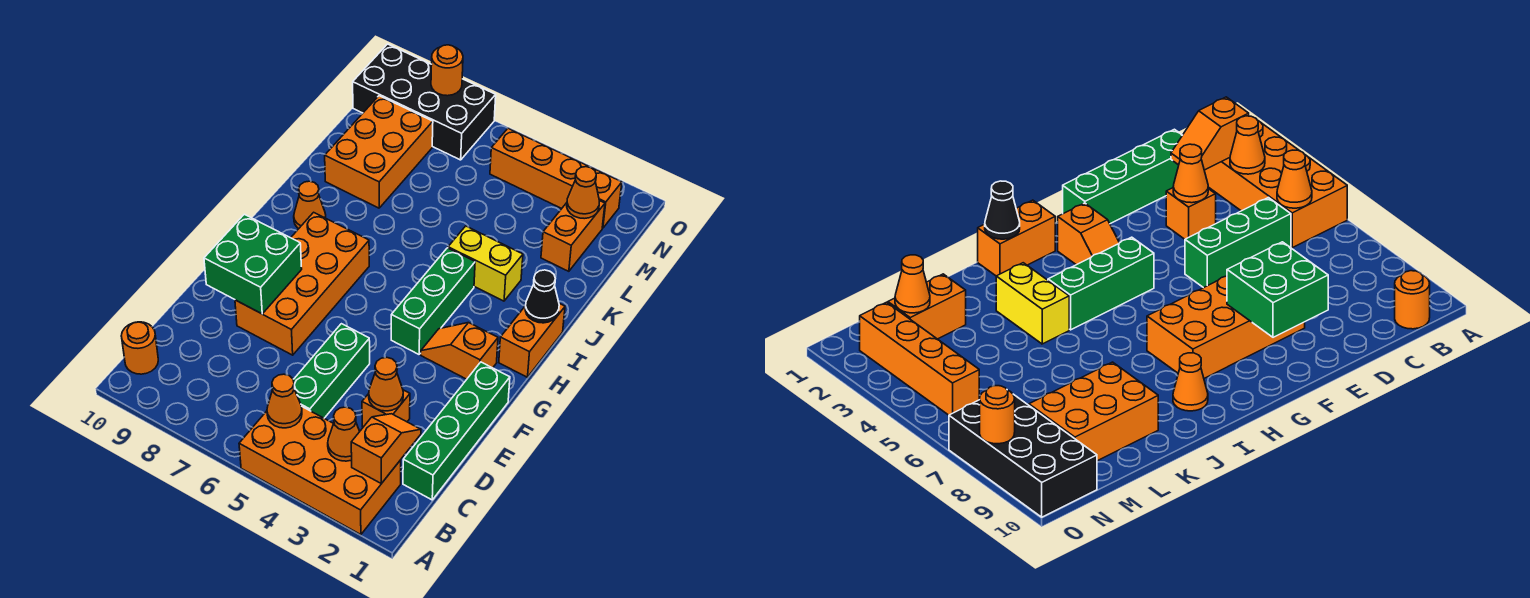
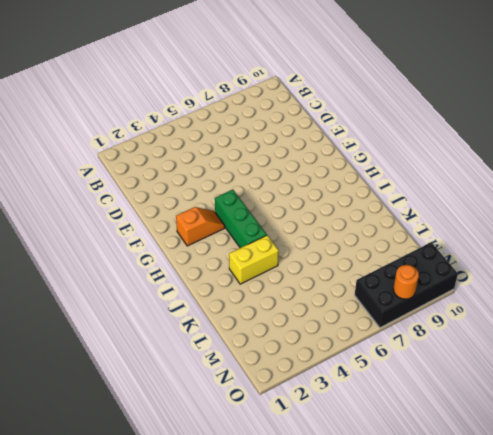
none -> orange 2x4 brick [239,406,401,535]
none -> orange 1x1 round brick [121,322,158,374]
none -> green 1x4 brick [403,362,510,500]

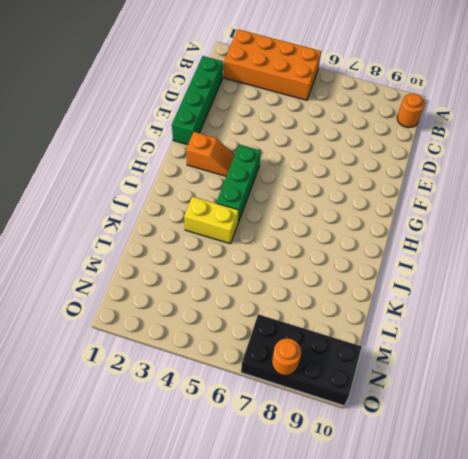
none -> green 1x3 brick [293,324,370,418]
none -> orange 1x1 brick [362,390,410,427]
none -> orange 2x4 brick [235,212,369,355]

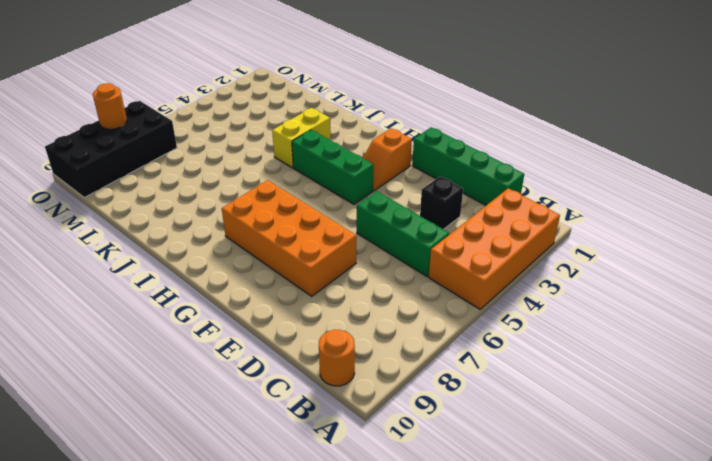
black 1x1 brick [420,176,463,229] -> orange 1x1 brick [362,390,410,427]
none -> orange 1x2 brick [499,303,565,377]
none -> orange 1x1 cone [294,181,326,229]
none -> orange 2x3 brick [325,96,433,208]

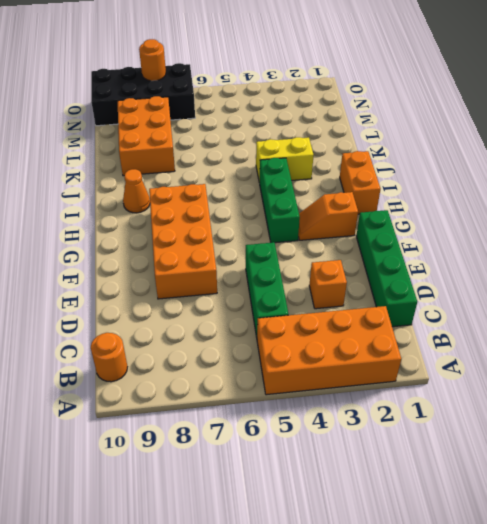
none -> orange 1x2 brick [541,200,605,271]
none -> orange 1x4 brick [490,128,622,228]
none -> orange 1x2 slope [351,414,421,484]

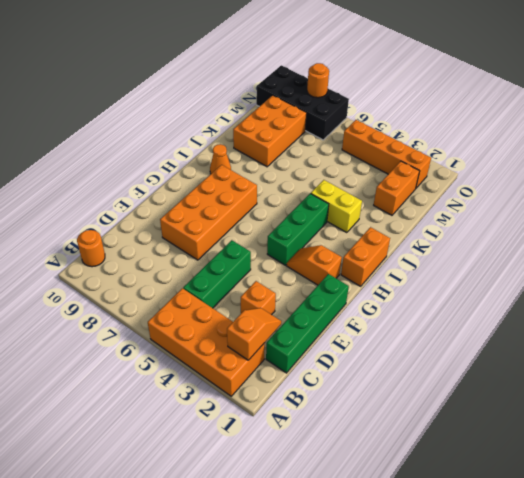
none -> orange 1x1 cone [328,407,360,461]
none -> orange 1x1 cone [267,374,302,428]
none -> orange 1x1 cone [369,357,403,411]

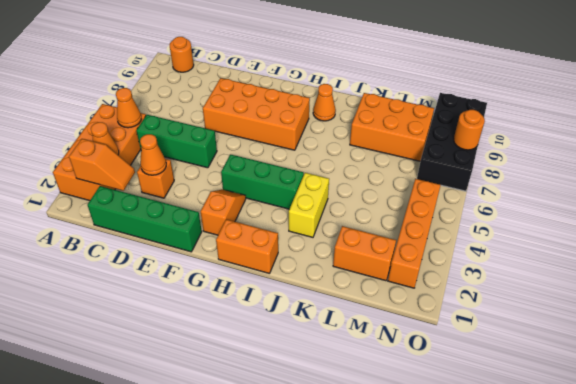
none -> green 2x2 brick [204,214,302,314]
none -> black 1x1 cone [525,270,559,323]
none -> orange 1x1 cone [567,167,600,219]

